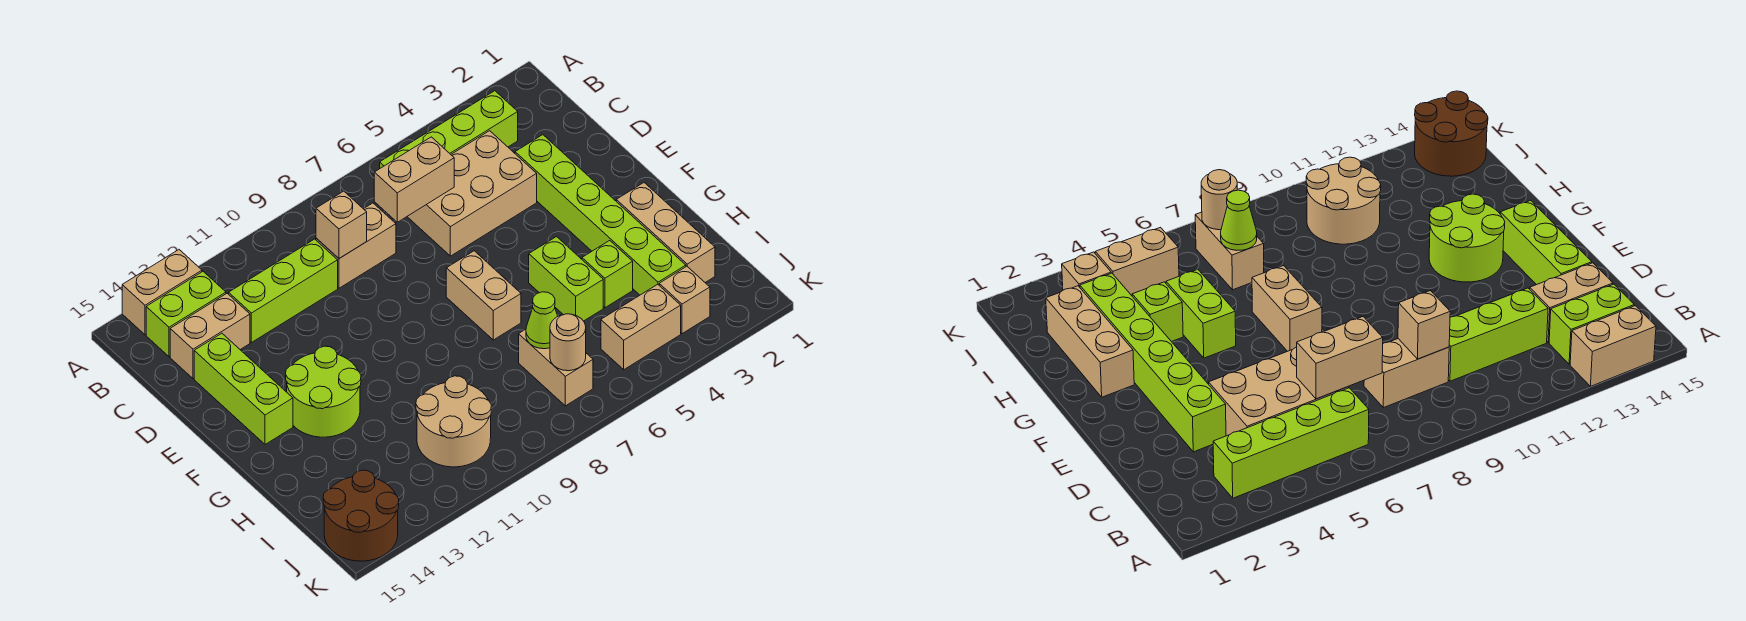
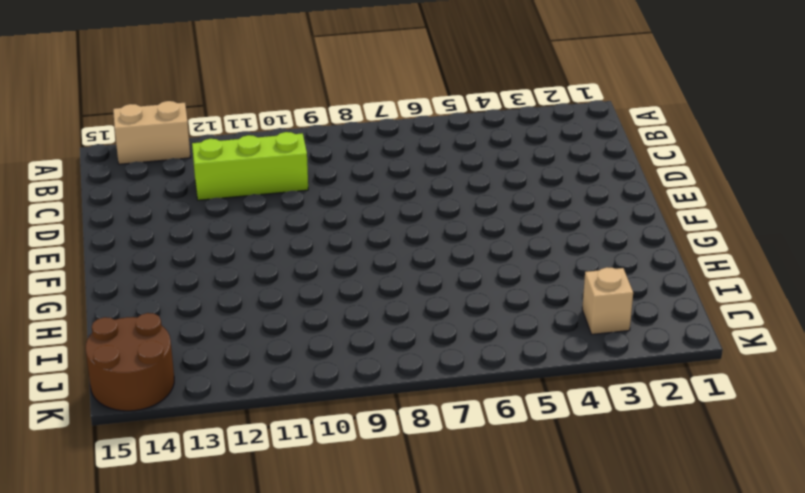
none -> lime 1x4 brick [380,91,518,168]
none -> lime 1x2 brick [146,272,226,357]
none -> tan 2x3 brick [407,131,537,256]

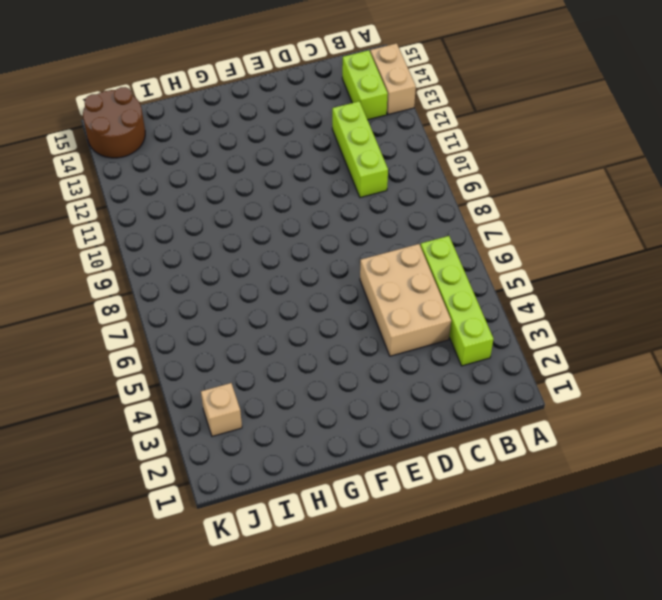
none -> tan 1x2 brick [316,203,396,288]
none -> tan 1x2 brick [170,293,250,379]
none -> lime 1x6 brick [515,135,686,295]

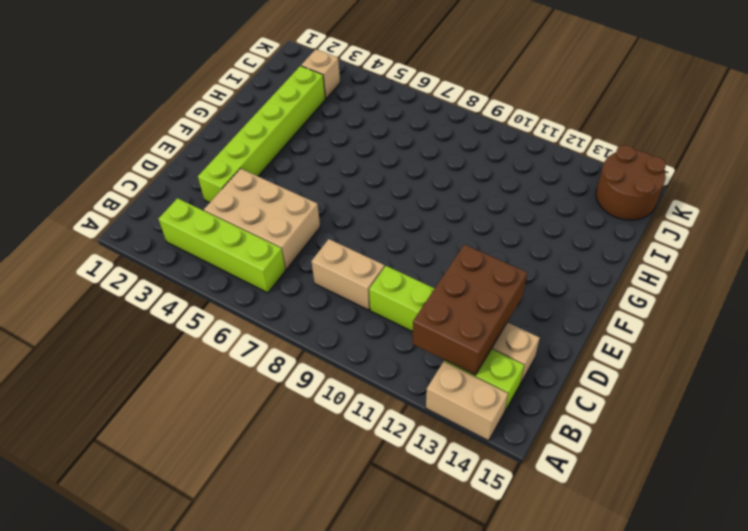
brown 2x3 brick [413,245,527,375] -> none
none -> lime 1x3 brick [194,333,293,444]
none -> tan 1x2 brick [446,251,521,340]
none -> lime 2x2 round brick [286,346,361,437]

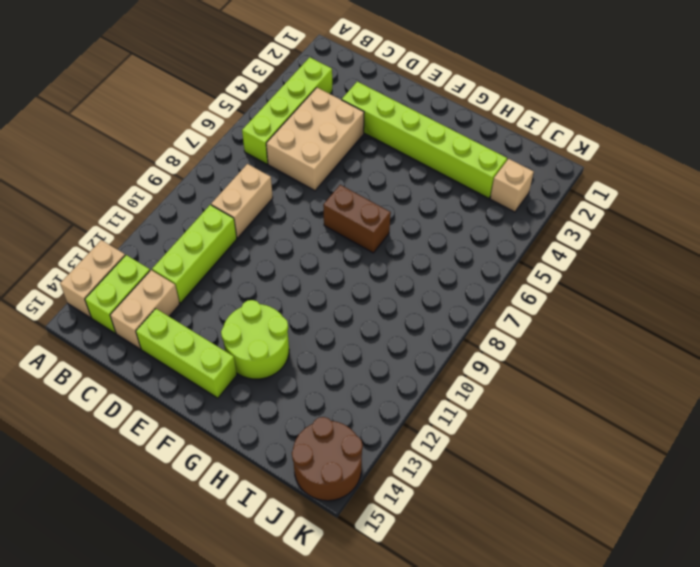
brown 1x2 brick [323,185,391,253] -> tan 1x2 brick [446,251,521,340]
none -> tan 1x3 brick [616,183,715,282]
none -> lime 1x2 brick [529,237,603,321]
none -> lime 1x1 brick [582,241,633,308]

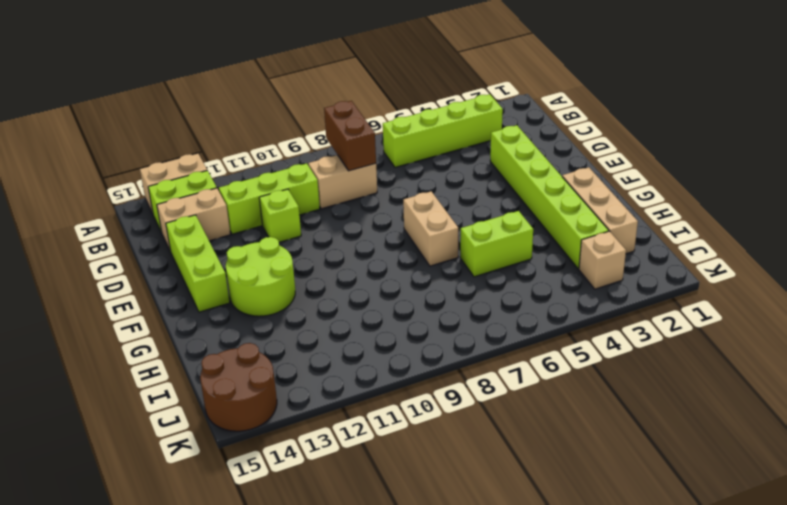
brown 1x2 brick [324,101,376,171] -> none
lime 1x1 brick [259,189,301,242] -> lime 1x1 brick moved to [582,241,633,308]
lime 1x2 brick [460,211,533,277] -> lime 1x2 brick turned to [529,237,603,321]
none -> tan 2x3 brick [407,131,537,256]
none -> tan 1x2 brick [519,329,593,406]
none -> tan 2x2 round brick [416,376,491,467]

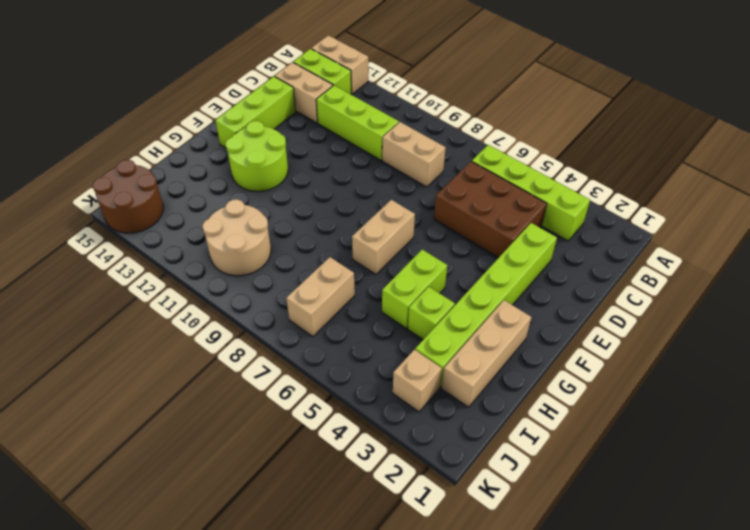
brown 2x3 brick [434,161,547,258] -> tan 2x3 brick [407,131,537,256]
none -> tan 1x2 brick [601,284,681,370]
none -> tan 1x2 brick [374,137,454,222]
none -> tan 1x1 brick [316,191,367,258]

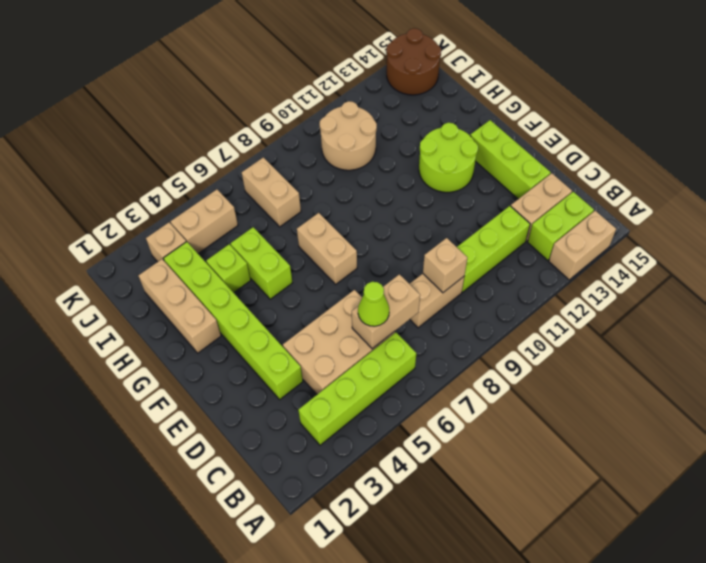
lime 1x1 cone [358,282,389,326] -> lime 1x1 cone moved to [526,292,558,349]
none -> tan 1x1 round brick [550,314,586,371]

